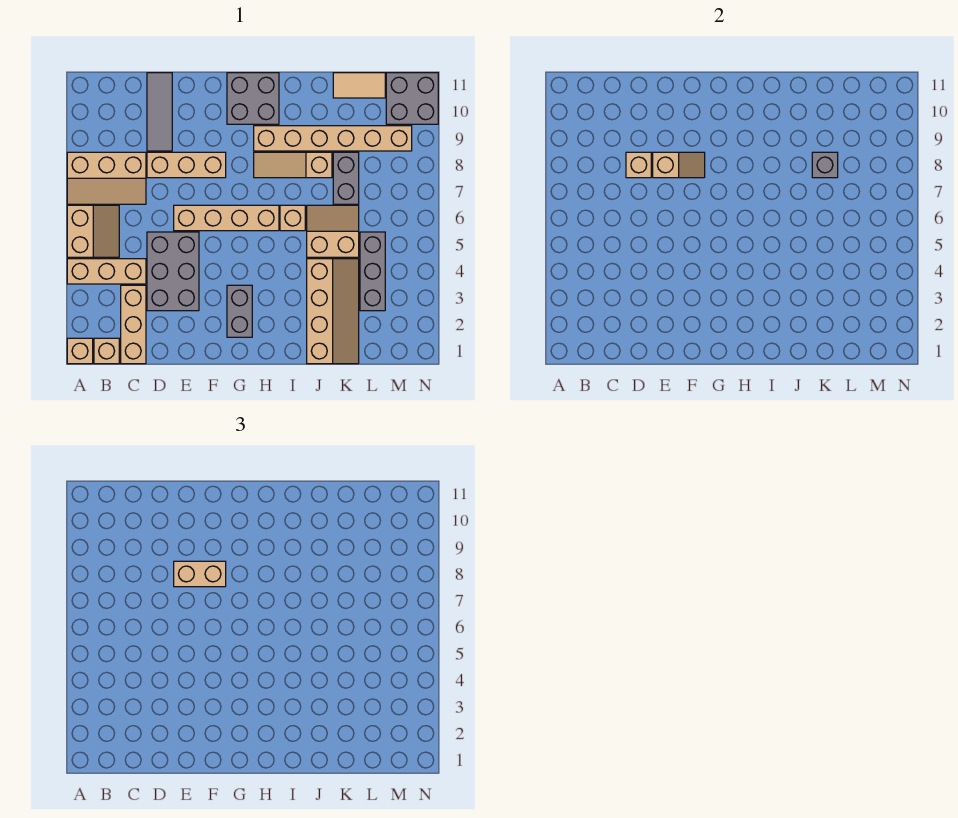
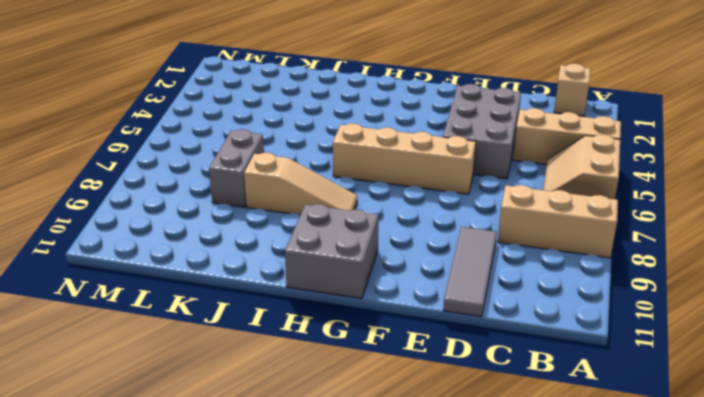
none -> tan 1x1 brick [67,338,93,364]
none -> tan 1x3 brick [121,285,146,364]
none -> tan 1x3 brick [147,152,226,178]

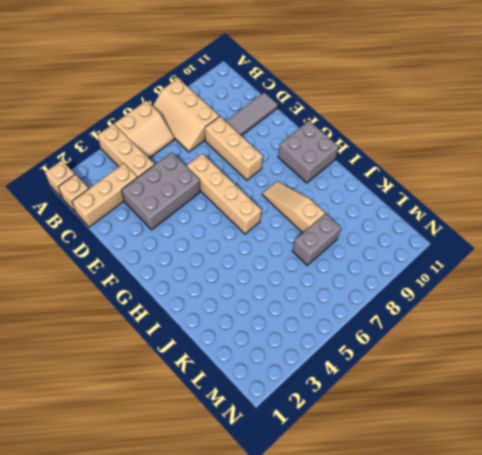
none -> grey 1x2 brick [227,285,252,337]
none -> tan 1x6 brick [254,126,412,151]
none -> tan 1x1 brick [280,205,305,231]

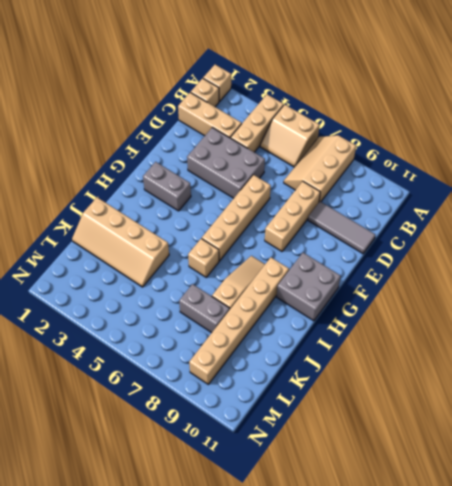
none -> tan 2x2 slope [307,205,359,257]
none -> tan 1x2 tile [333,73,385,98]
none -> grey 1x3 brick [360,232,385,311]

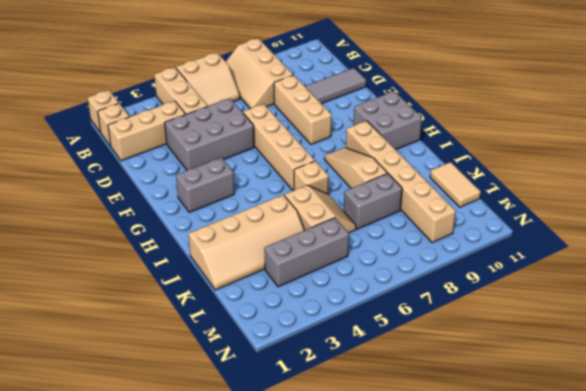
none -> grey 2x2 brick [386,73,438,124]
none -> tan 1x1 brick [626,152,651,178]
none -> tan 1x2 slope [653,152,705,178]

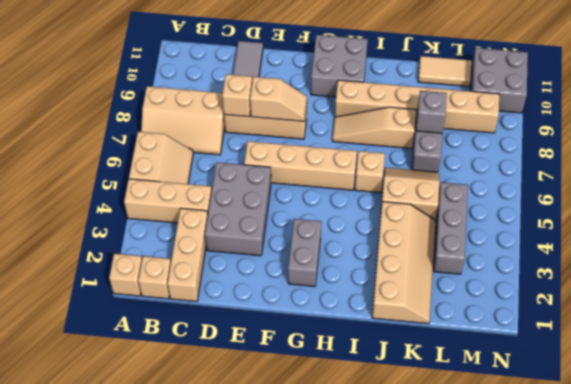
none -> tan 1x2 brick [174,561,226,587]

